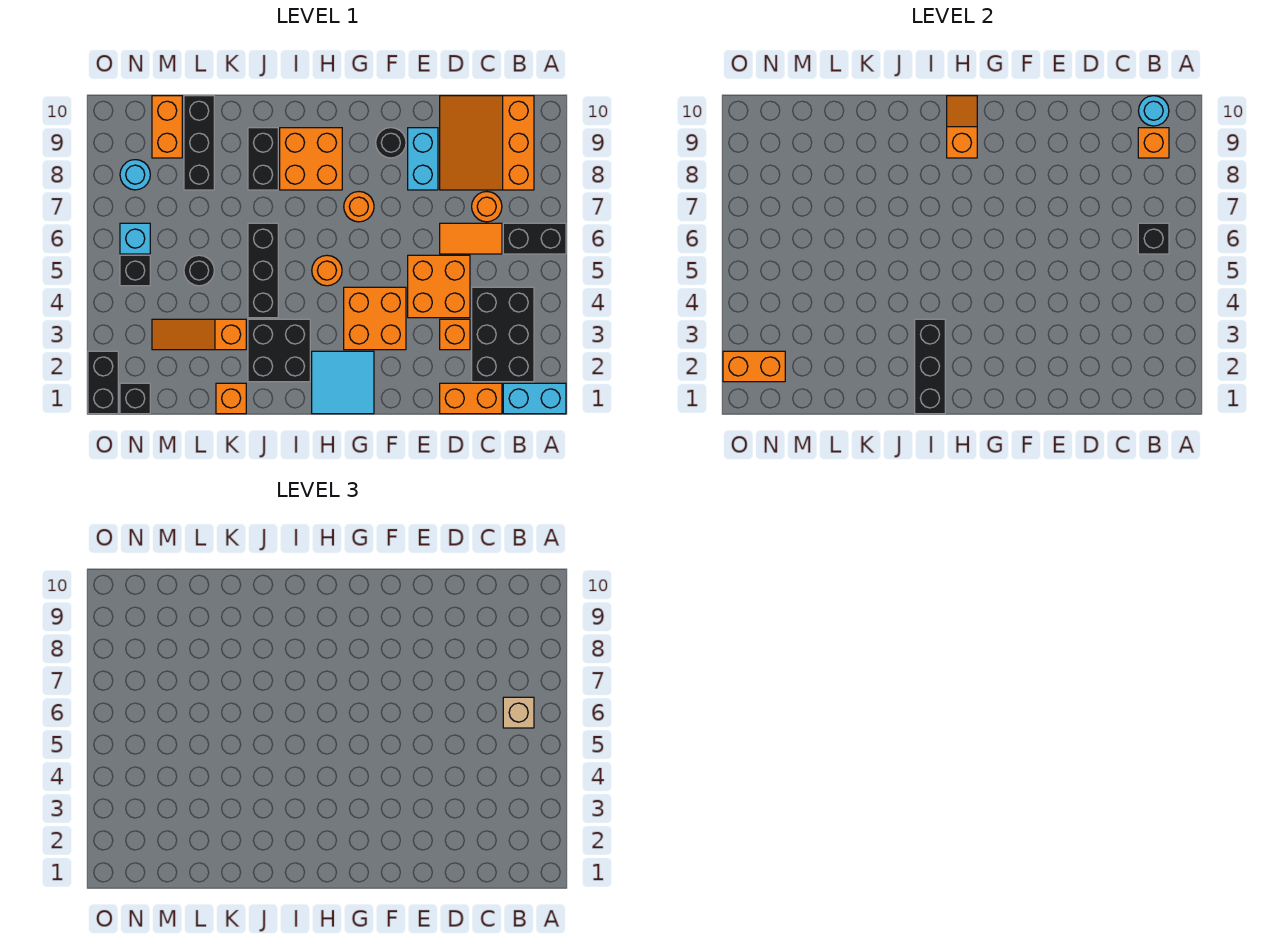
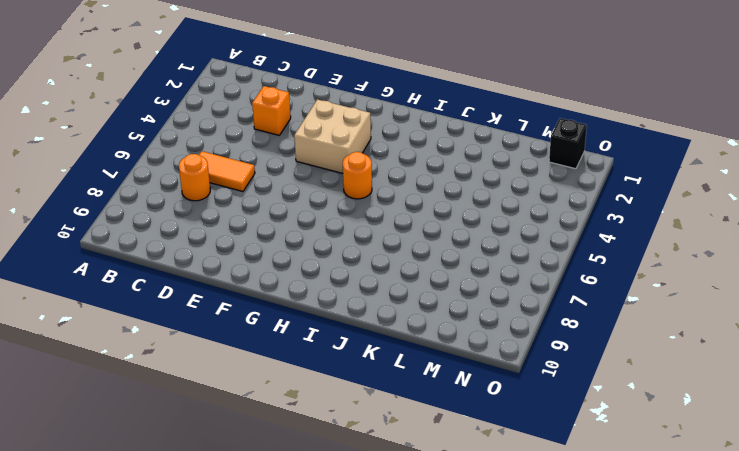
tan 2x2 brick [294,99,371,173] -> orange 2x2 brick [344,287,406,350]
none -> cyan 1x2 brick [503,383,566,414]
none -> black 1x2 brick [503,223,566,254]
none -> black 2x3 brick [472,287,534,382]
none -> orange 3x3 slope [440,96,534,190]

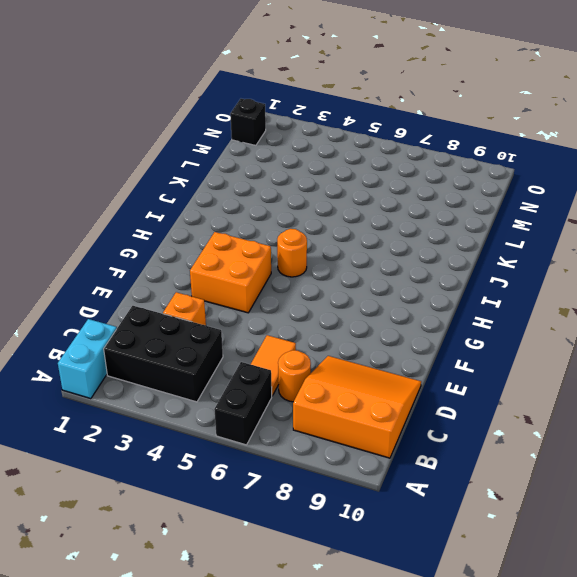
none -> orange 1x2 brick [440,383,502,414]
none -> orange 2x2 brick [408,255,470,318]
none -> cyan 1x2 brick [408,128,438,190]
none -> black 1x1 round brick [376,128,406,158]

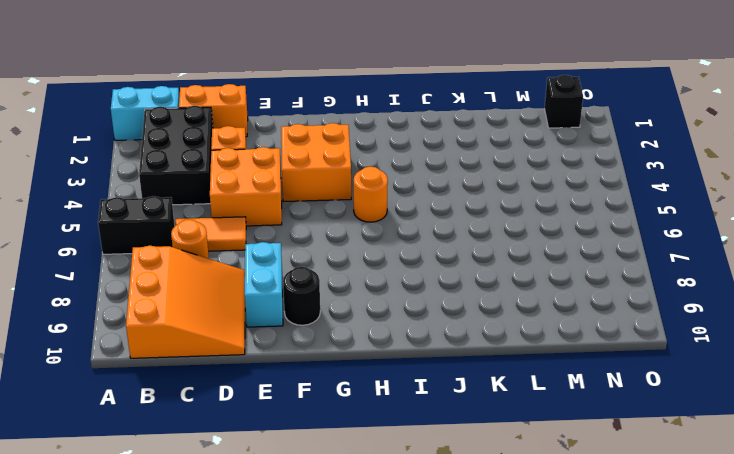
none -> cyan 2x2 tile [312,351,374,414]
none -> orange 1x1 round brick [344,192,374,222]
none -> orange 2x2 brick [280,128,342,190]
none -> black 2x2 brick [248,319,310,382]

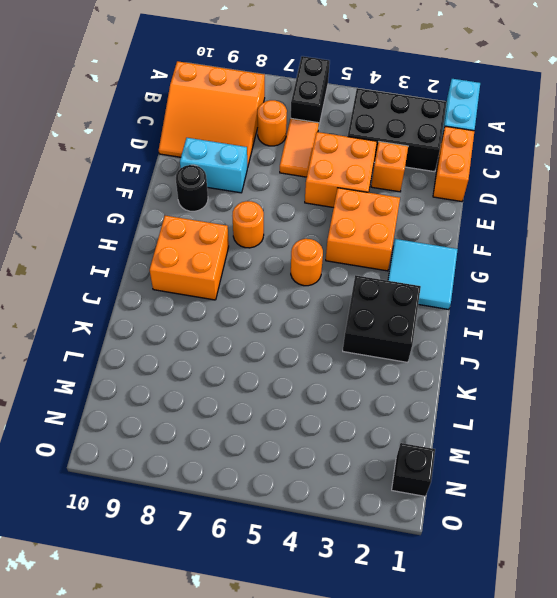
none -> black 1x3 brick [248,223,278,318]
none -> black 1x2 brick [248,128,278,190]
none -> orange 1x1 brick [216,383,246,414]
none -> orange 1x3 slope [152,319,246,350]

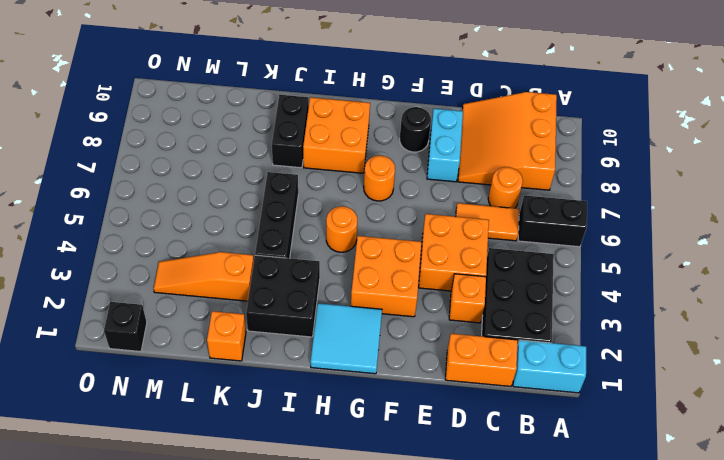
none -> black 1x1 round brick [184,255,214,286]
none -> black 1x3 brick [184,96,214,190]
none -> orange 1x2 brick [152,96,182,158]
none -> black 1x1 brick [120,255,150,286]

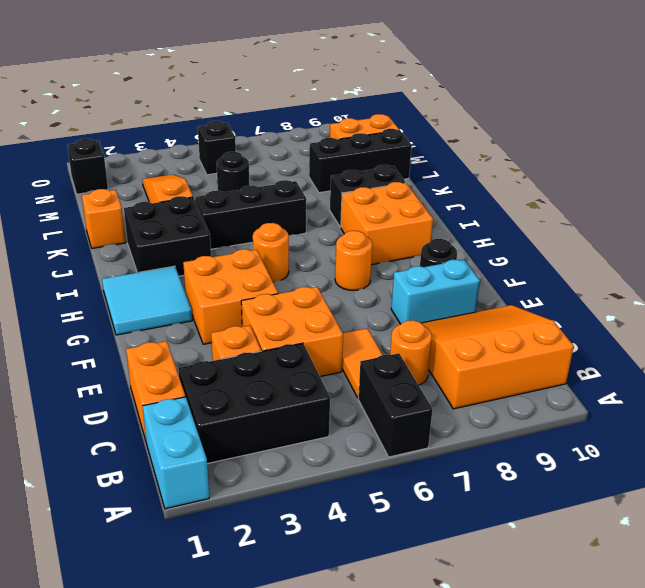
none -> cyan 1x1 brick [120,223,150,254]
none -> cyan 1x1 round brick [120,160,150,190]
none -> black 1x2 brick [88,351,118,414]
none -> black 1x1 brick [1138,223,1169,254]

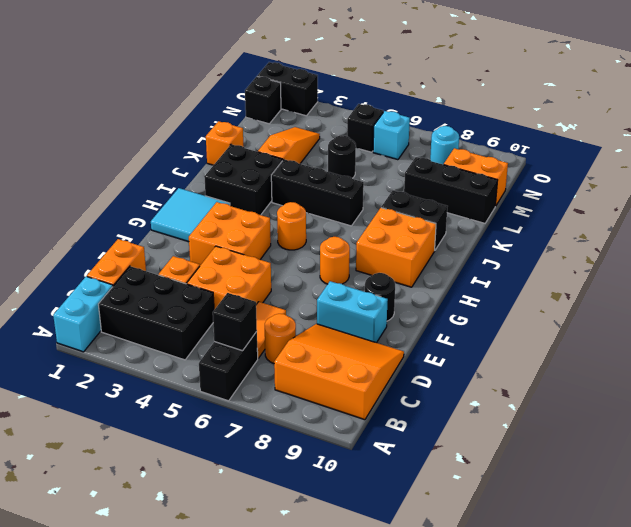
none -> orange 1x1 brick [1138,128,1169,158]
none -> cyan 1x1 round brick [1139,96,1169,126]
none -> orange 1x2 slope [947,96,977,158]
none -> black 1x3 brick [915,319,945,414]

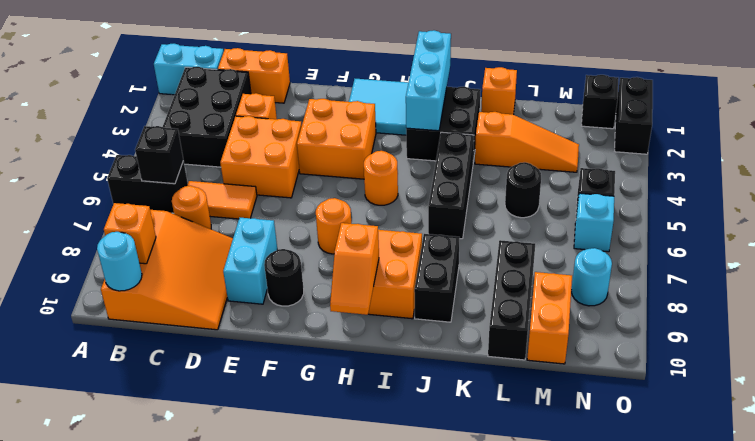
cyan 1x3 brick [406,30,451,131] -> black 1x3 brick [915,319,945,414]
none -> orange 1x2 brick [723,351,785,382]
none -> tan 1x1 brick [503,697,534,728]

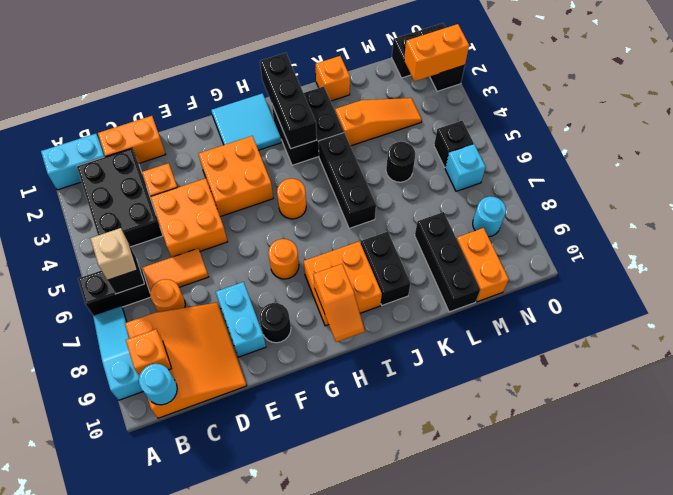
cyan 1x3 slope [93,306,143,400] -> none

